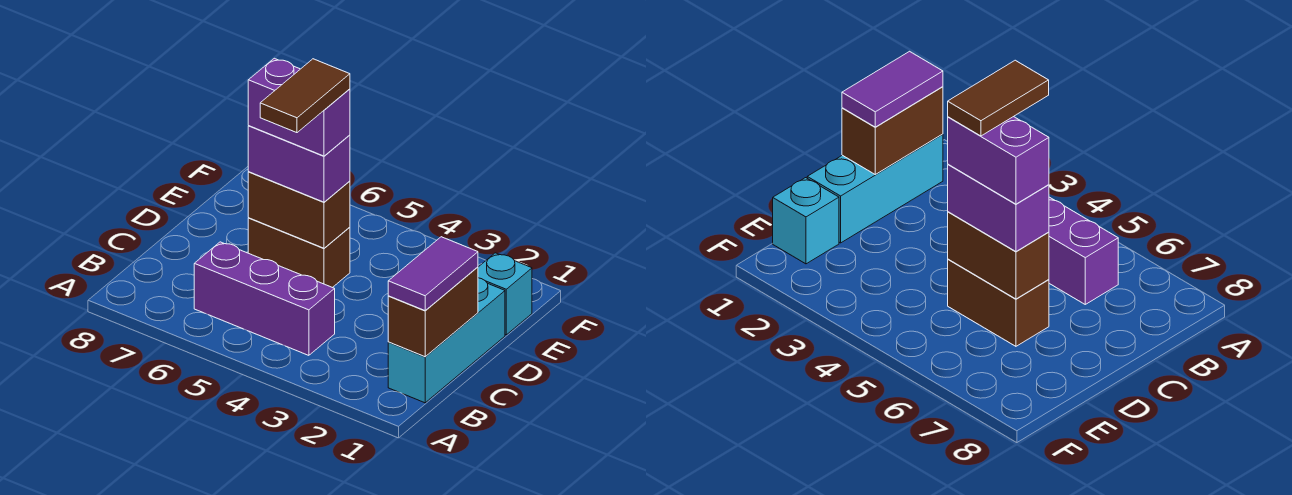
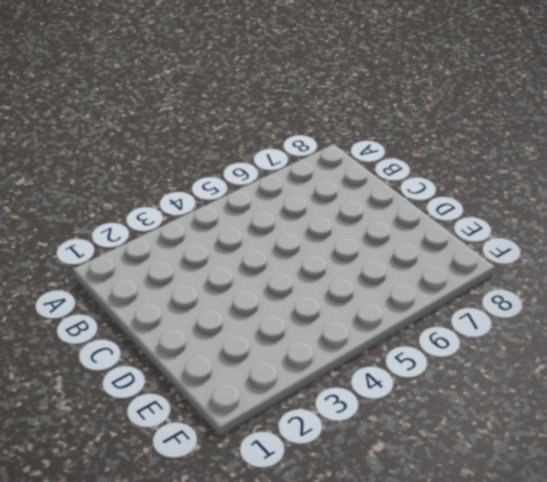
none -> cyan 1x3 brick [388,278,505,403]
none -> purple 1x3 brick [194,242,335,355]

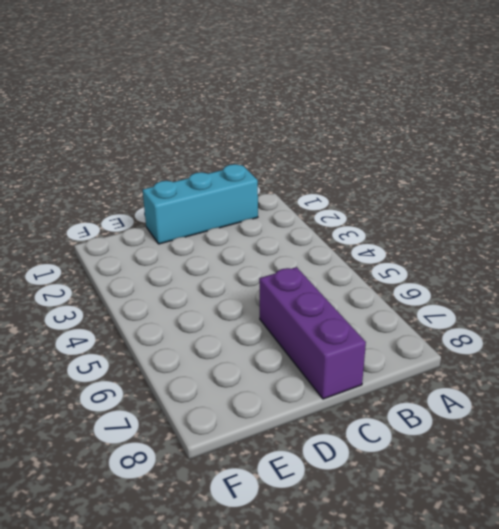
purple 1x3 brick [259,267,366,399] -> purple 1x3 brick moved to [194,242,335,355]
none -> brown 1x2 brick [248,218,350,288]
none -> cyan 1x1 brick [478,253,532,335]

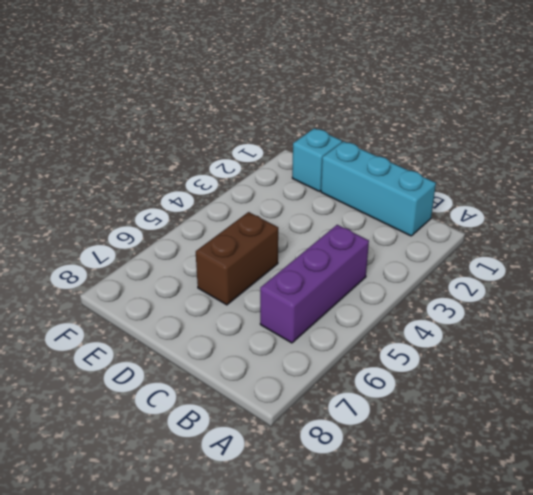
none -> brown 1x2 brick [388,267,478,357]
none -> brown 1x2 brick [248,172,350,248]

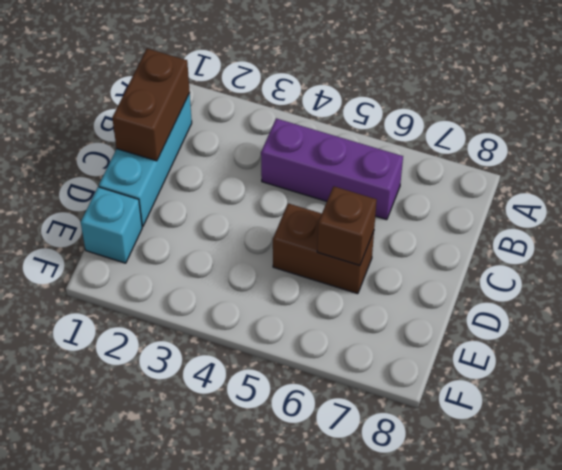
brown 1x1 brick [317,186,377,266] -> brown 1x2 brick [248,172,350,248]
none -> purple 1x2 tile [388,237,478,311]
none -> purple 1x2 brick [248,126,350,202]

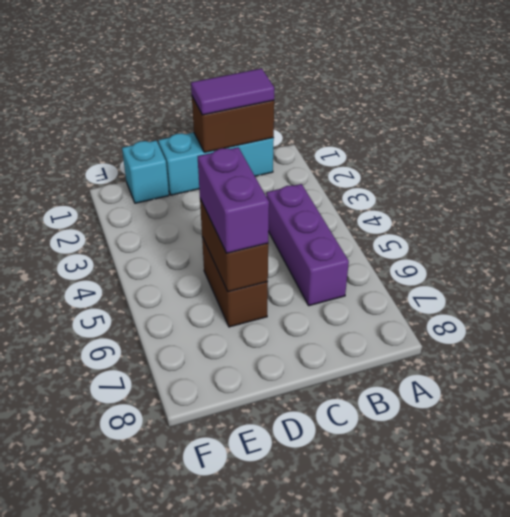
none -> purple 1x2 brick [248,58,350,156]
none -> brown 1x2 tile [260,59,350,133]

